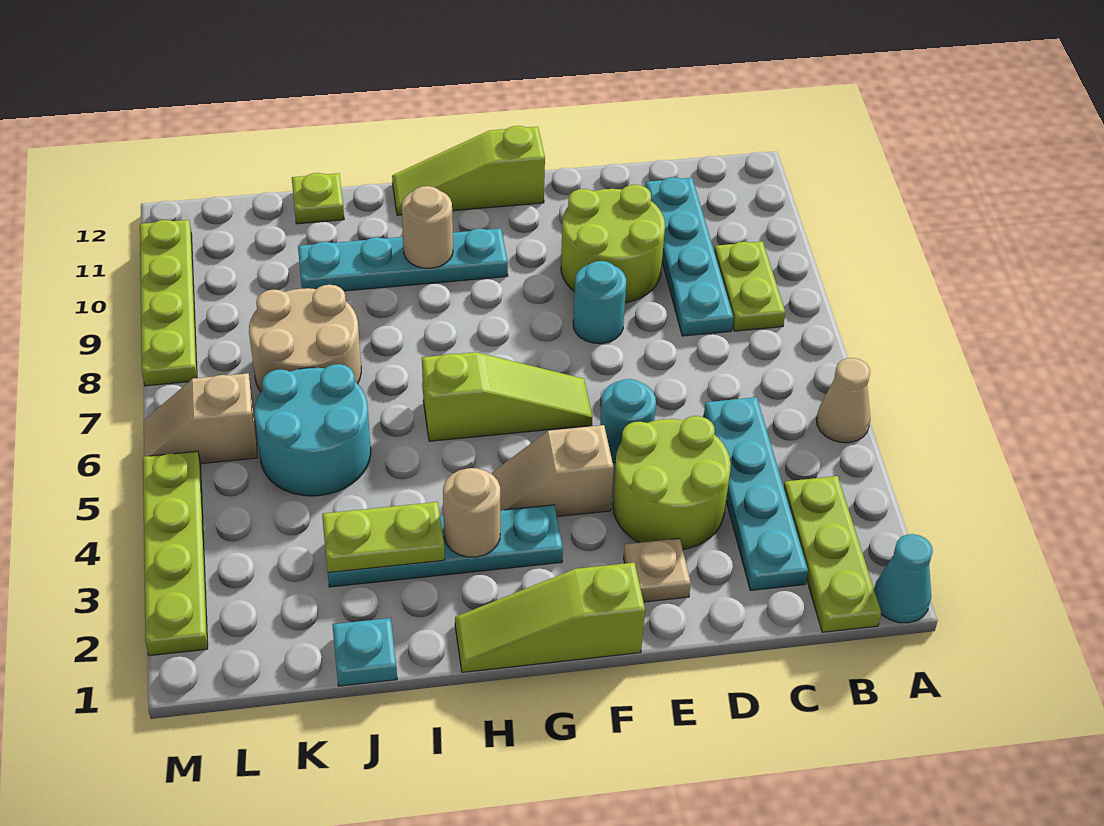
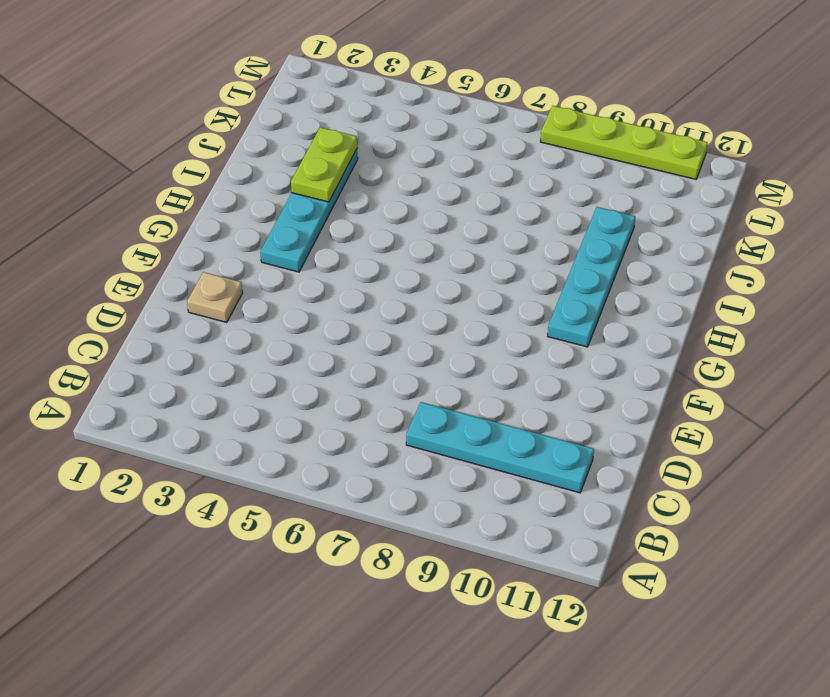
none -> cyan 1x1 cone [874,534,933,623]
none -> tan 1x1 cone [816,358,870,443]
none -> lime 1x3 plate [784,476,881,632]

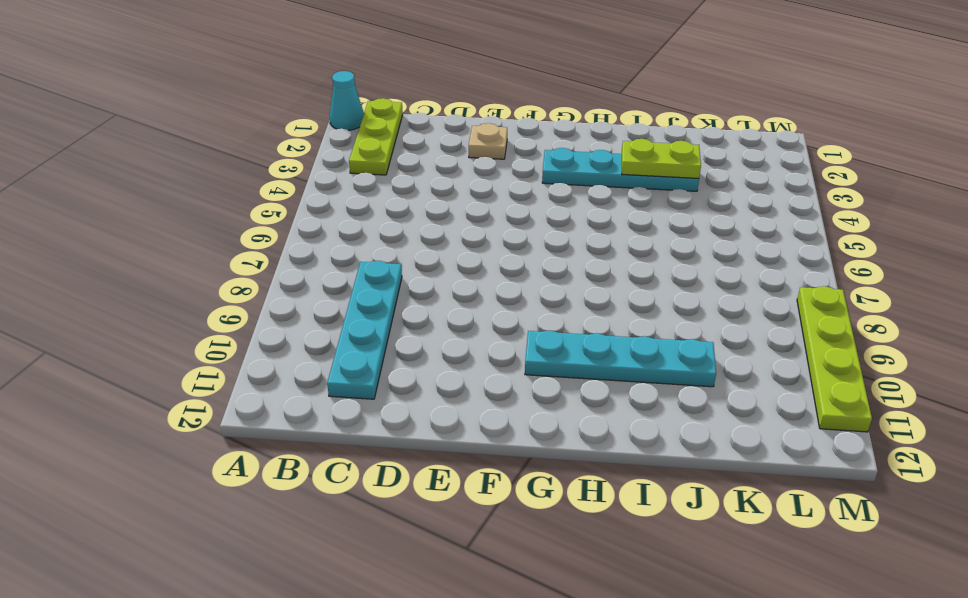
none -> tan 1x1 cone [816,358,870,443]
none -> lime 1x2 plate [714,241,785,331]
none -> cyan 1x4 plate [704,397,808,590]

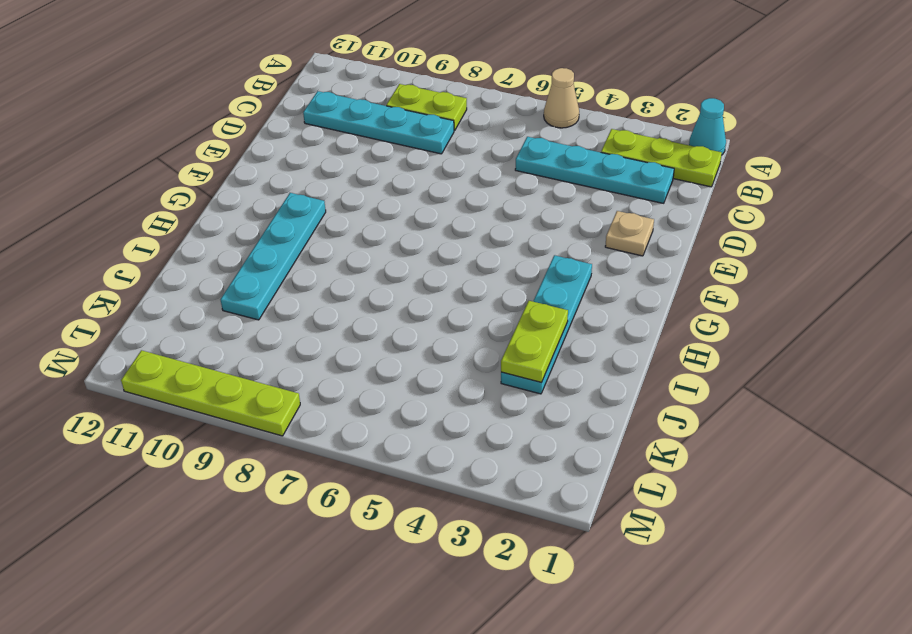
none -> lime 2x2 round brick [613,416,731,549]
none -> lime 2x2 round brick [561,185,665,303]
none -> cyan 1x1 round brick [600,379,656,463]

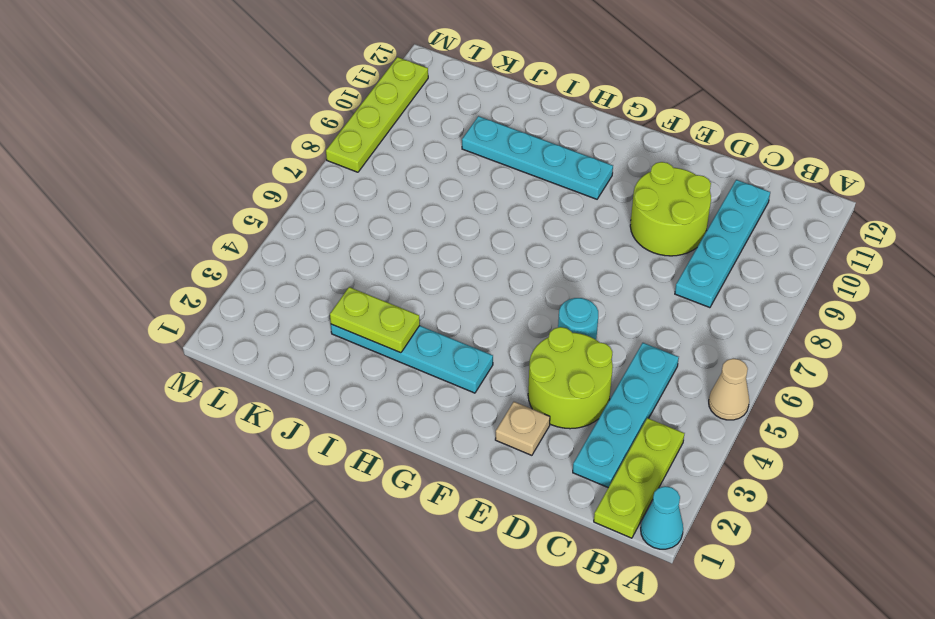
none -> lime 1x2 plate [714,241,785,331]
none -> cyan 1x1 round brick [573,261,626,343]
none -> lime 1x3 slope [455,563,645,672]

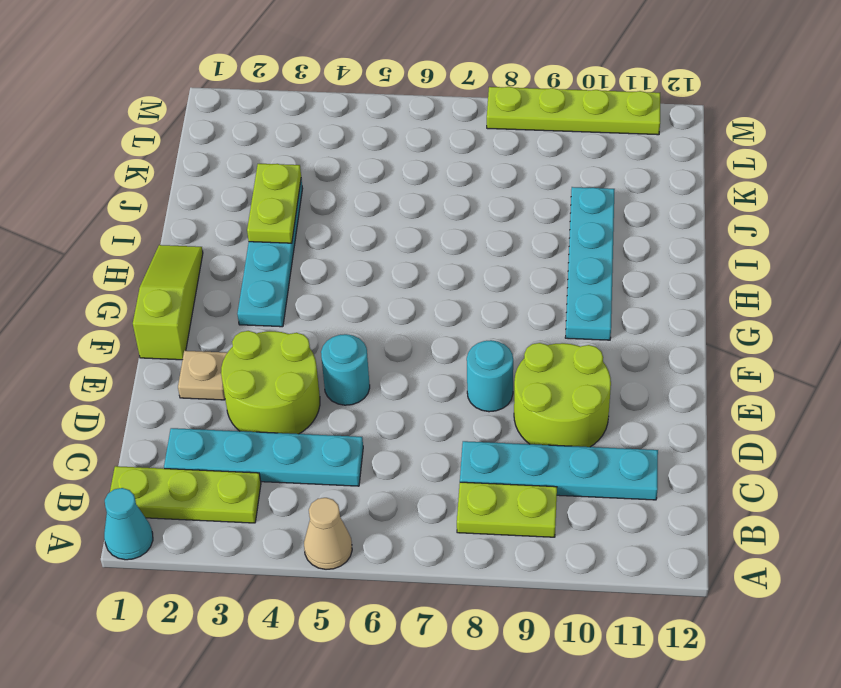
none -> tan 1x2 slope [492,425,614,516]
none -> lime 1x3 slope [422,352,592,441]
none -> lime 1x3 slope [392,126,545,215]

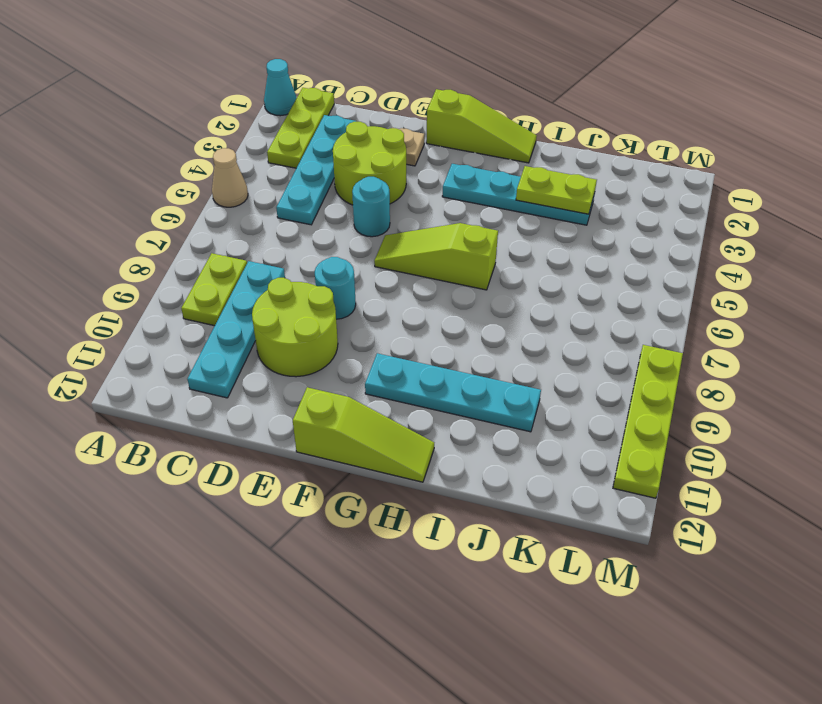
none -> tan 1x2 slope [492,425,614,516]
none -> cyan 1x1 plate [332,618,397,686]
none -> cyan 2x2 round brick [254,364,371,496]

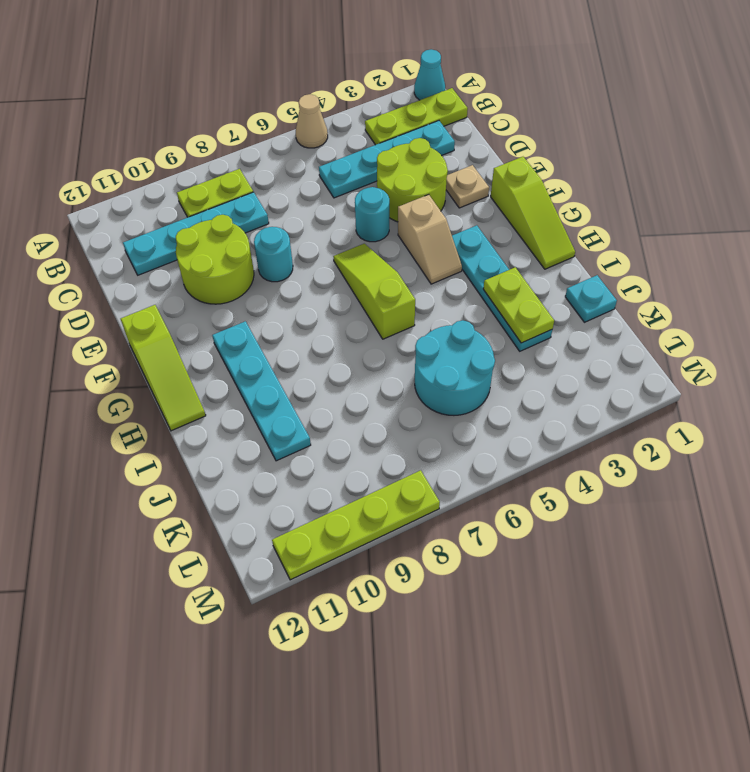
none -> tan 2x2 round brick [249,285,361,392]
none -> lime 1x1 plate [292,173,344,224]
none -> tan 1x2 slope [144,373,257,464]

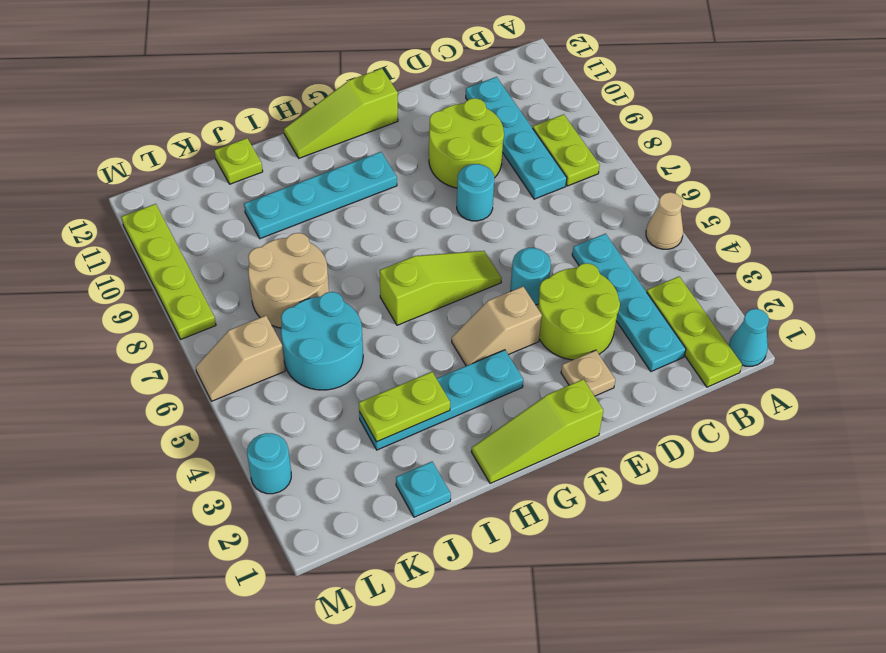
cyan 1x1 round brick [247,433,291,494] -> lime 1x4 plate [143,451,208,656]
none -> tan 1x1 round brick [443,468,500,557]
none -> tan 1x1 round brick [402,186,453,268]

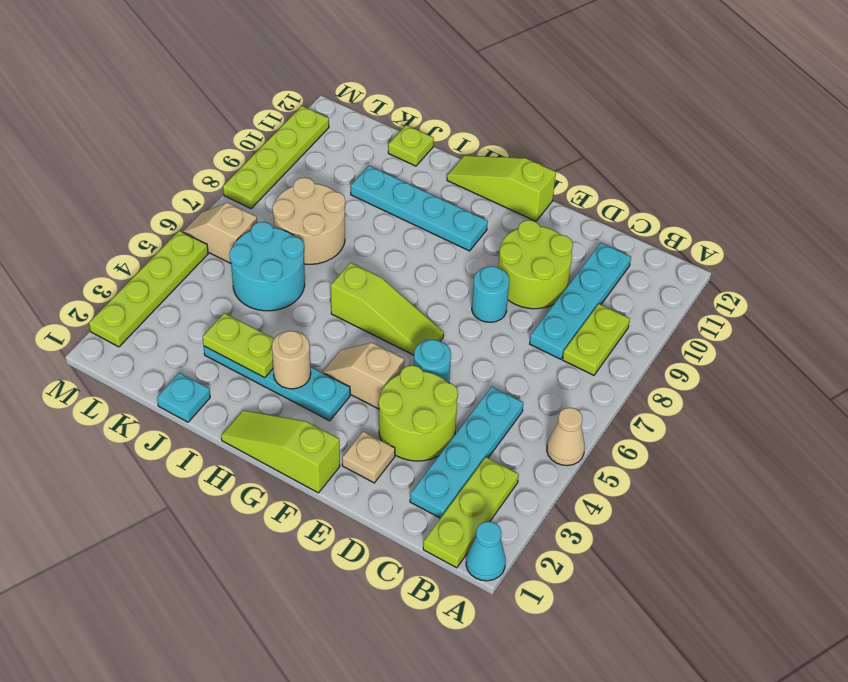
none -> tan 1x1 round brick [402,186,453,268]

